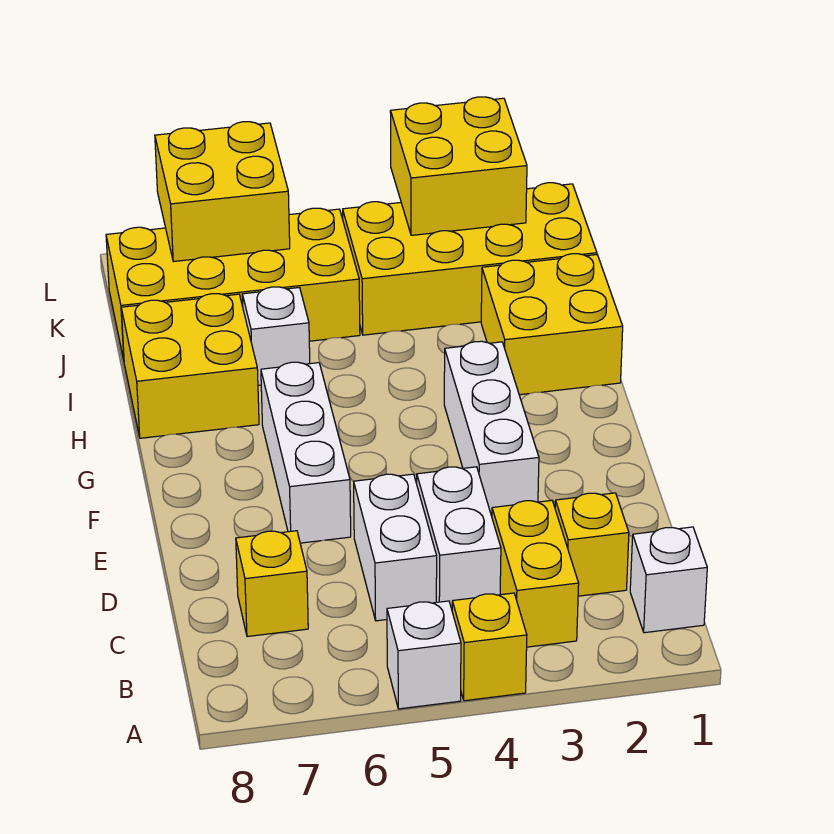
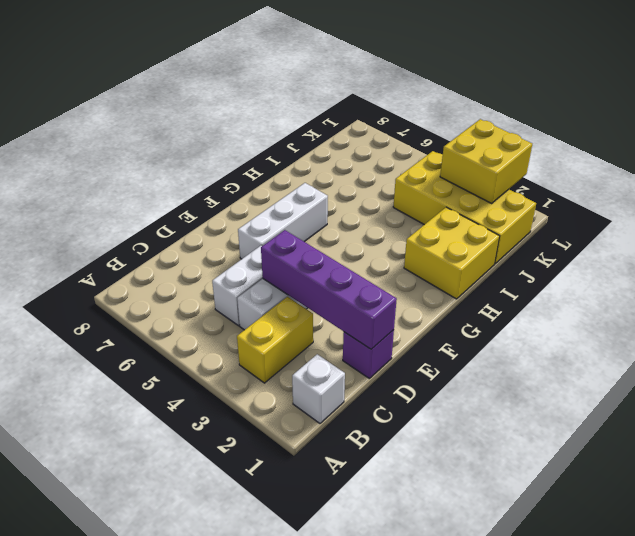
purple 1x1 brick [343,330,394,378] -> none
purple 1x4 brick [261,230,397,349] -> none
none -> yellow 1x1 brick [452,593,527,701]
none -> white 1x1 brick [387,601,461,709]
none -> yellow 1x1 brick [555,493,629,596]

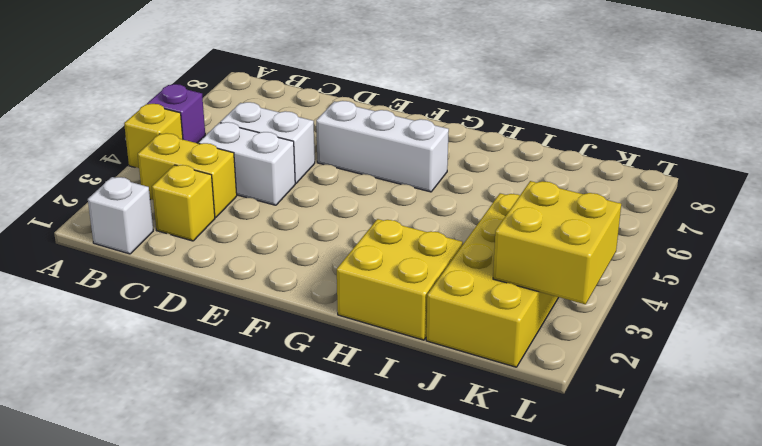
purple 1x1 brick [147,84,205,143] -> white 1x1 brick [387,601,461,709]
none -> yellow 1x1 brick [236,531,308,637]
none -> white 1x3 brick [444,341,539,516]
none -> yellow 2x2 brick [121,294,259,438]

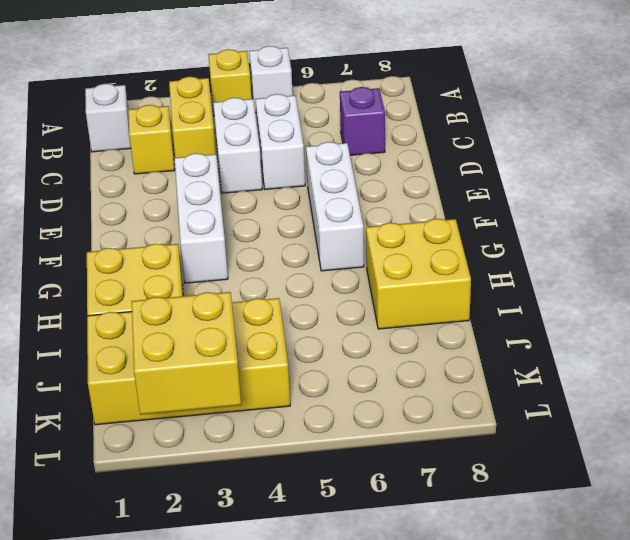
purple 1x1 brick [340,87,385,155] -> yellow 1x1 brick [236,531,308,637]
none -> white 1x1 brick [242,287,310,385]
none -> yellow 2x4 brick [106,208,360,360]
none -> yellow 2x2 brick [155,122,290,262]

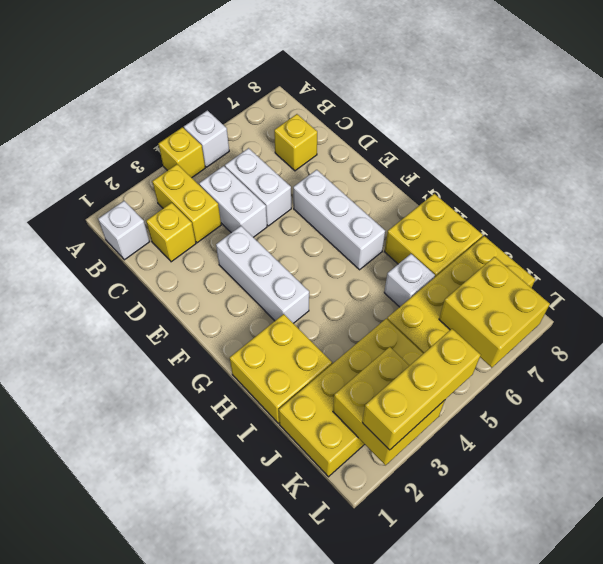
yellow 1x3 brick [362,329,480,450] -> none

